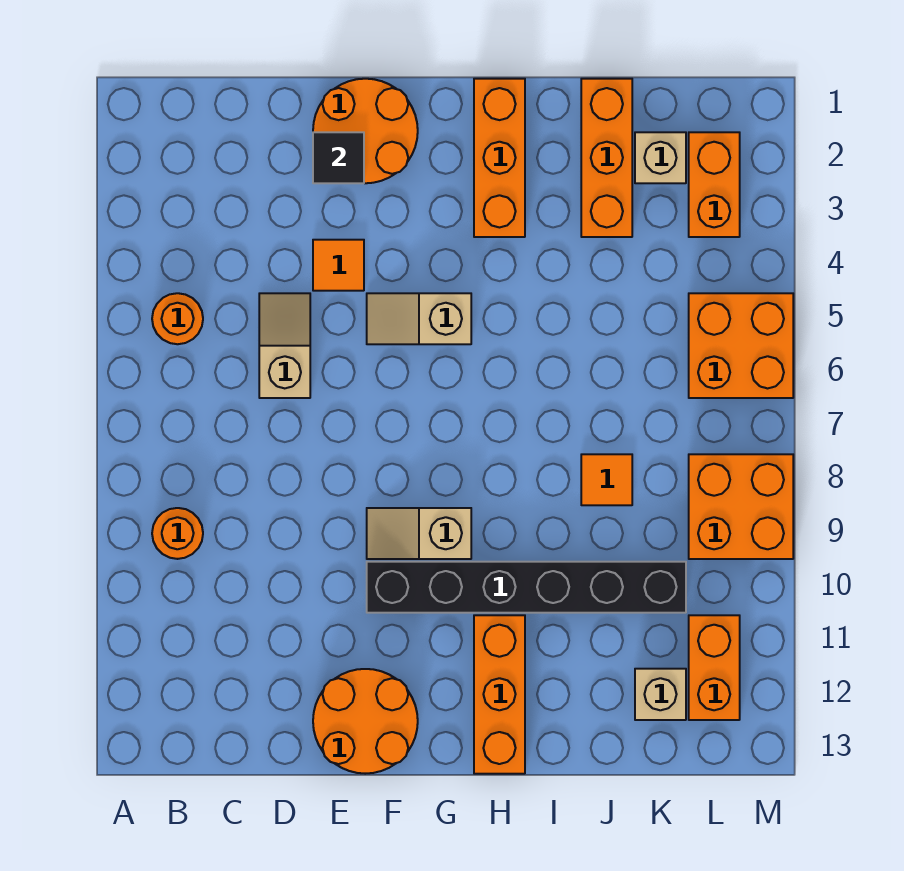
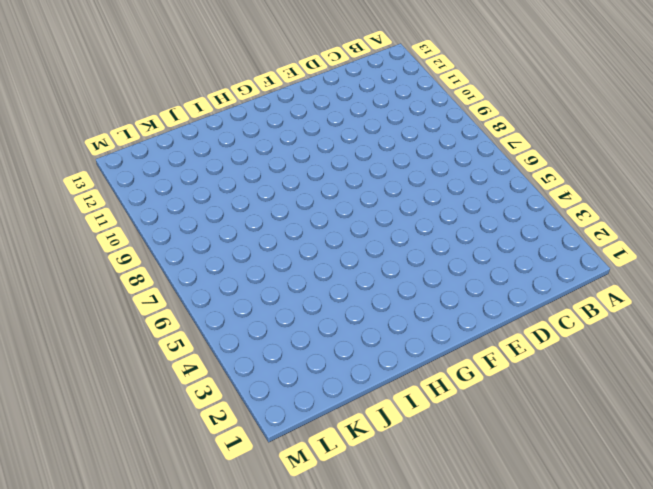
none -> orange 1x1 round brick [152,293,203,344]
none -> orange 1x1 round brick [152,508,203,559]
none -> tan 1x2 slope [259,293,310,398]

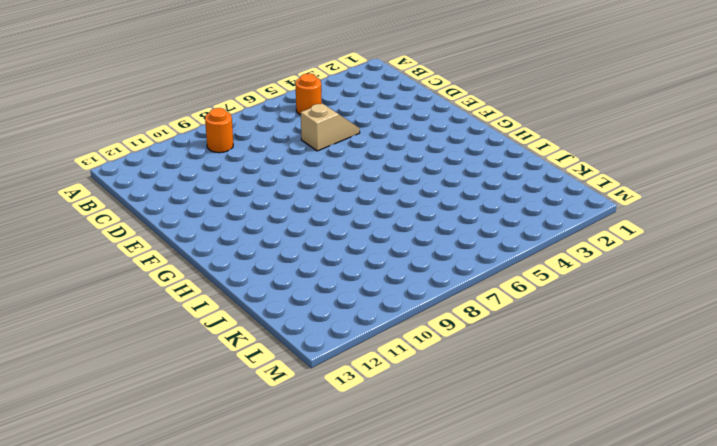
none -> orange 2x2 round brick [313,79,418,183]
none -> orange 1x1 tile [313,240,364,291]
none -> orange 2x2 round brick [313,669,418,774]

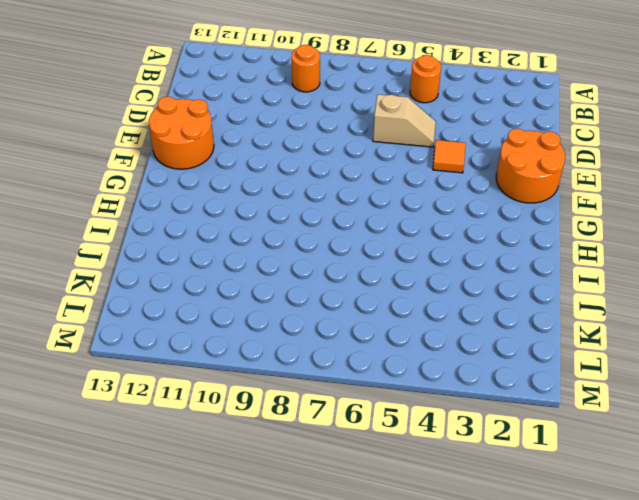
none -> tan 1x2 slope [367,293,471,344]
none -> tan 1x2 slope [367,508,471,559]
none -> black 1x6 brick [367,562,686,613]

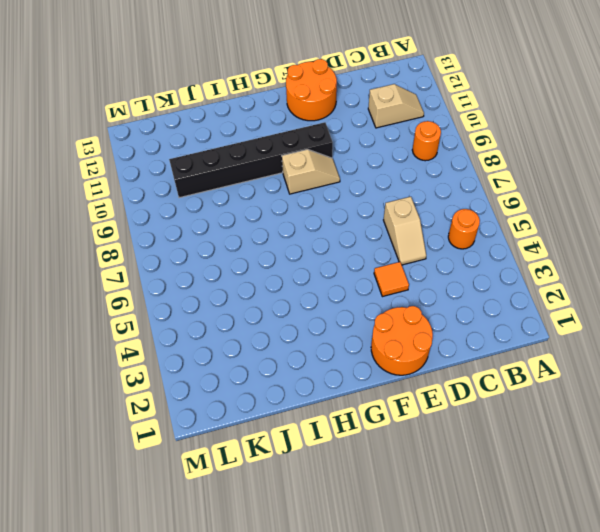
tan 1x2 slope [368,84,424,128] -> tan 1x2 slope moved to [367,293,471,344]
none -> orange 1x3 brick [474,79,525,237]
none -> orange 1x3 brick [474,615,525,774]
none -> orange 1x3 brick [581,79,632,237]

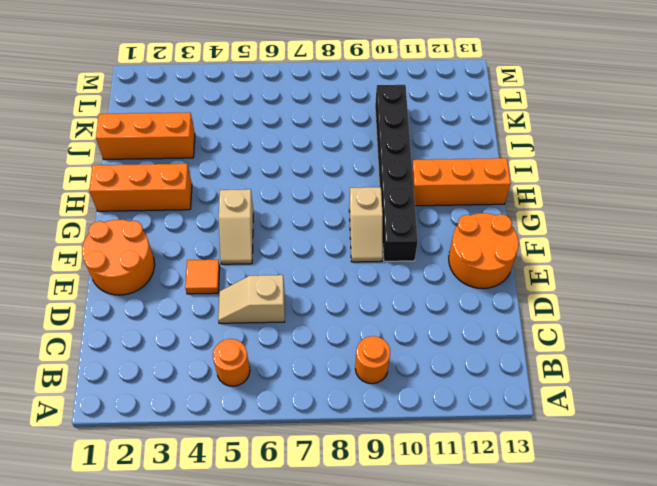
none -> orange 1x1 tile [581,454,632,505]
none -> tan 1x1 brick [635,132,686,183]
none -> tan 1x1 brick [635,669,686,720]

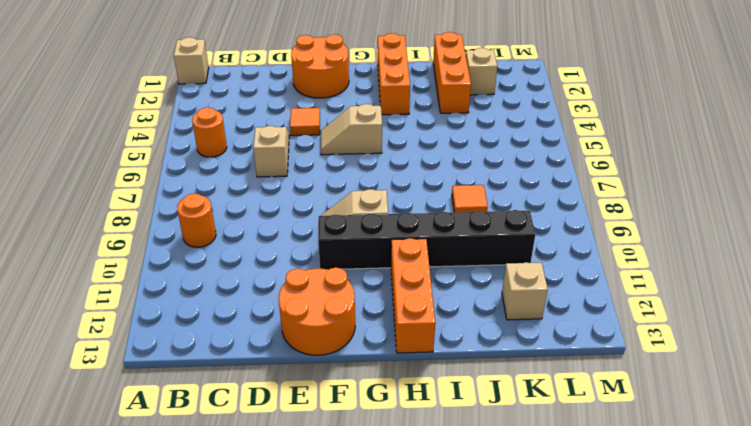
tan 1x1 brick [174,37,209,84] -> none
none -> orange 1x2 brick [689,132,740,237]
none -> orange 2x2 brick [689,293,793,398]
none -> orange 2x2 brick [689,454,793,559]

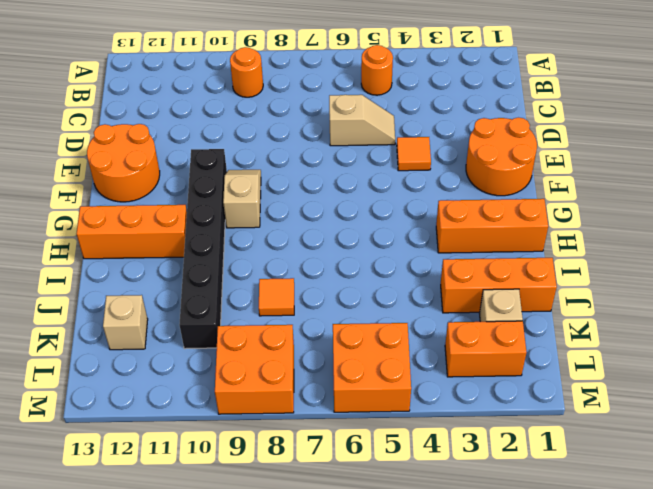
none -> tan 1x2 slope [367,293,471,344]
none -> orange 1x2 brick [689,615,740,720]
none -> black 1x1 tile [313,132,364,183]

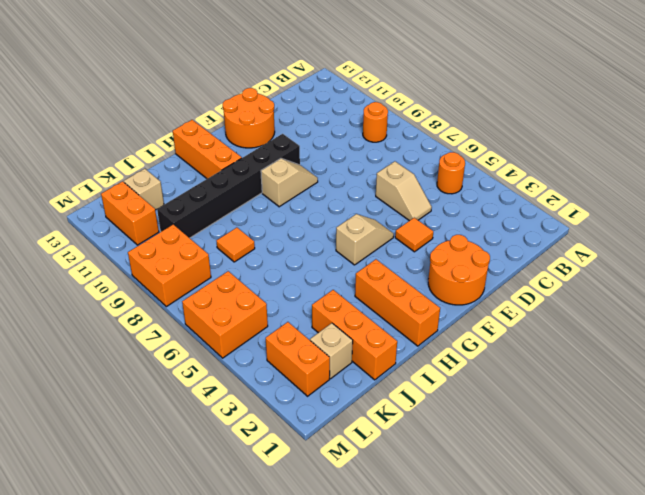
none -> black 1x1 tile [313,132,364,183]

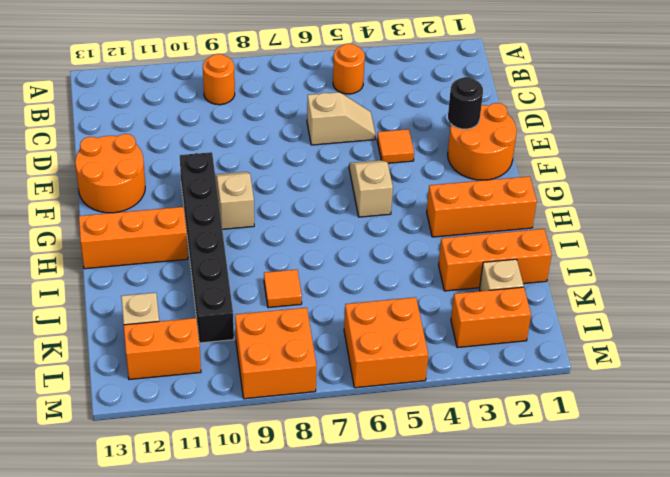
black 1x1 round brick [448,77,483,129] -> black 1x1 tile [313,132,364,183]

